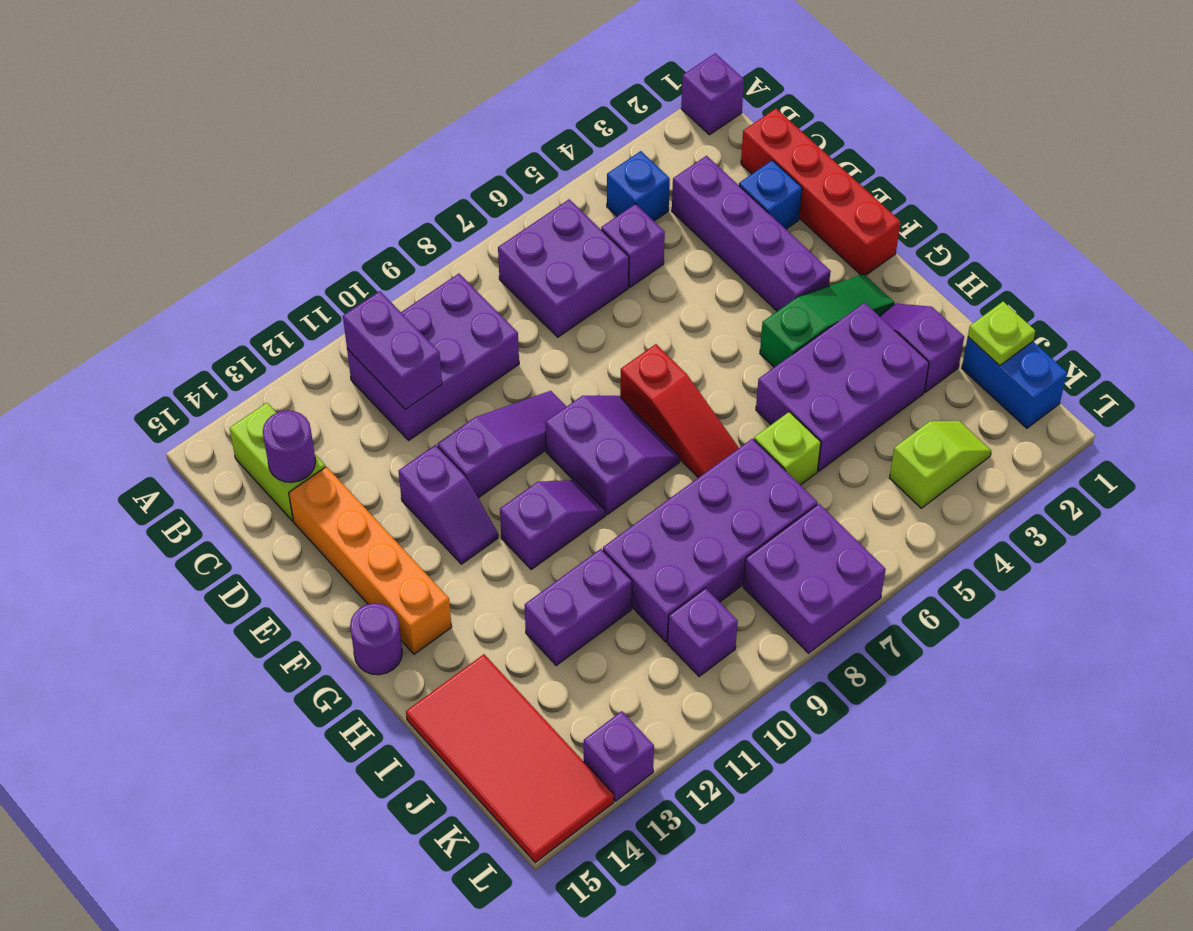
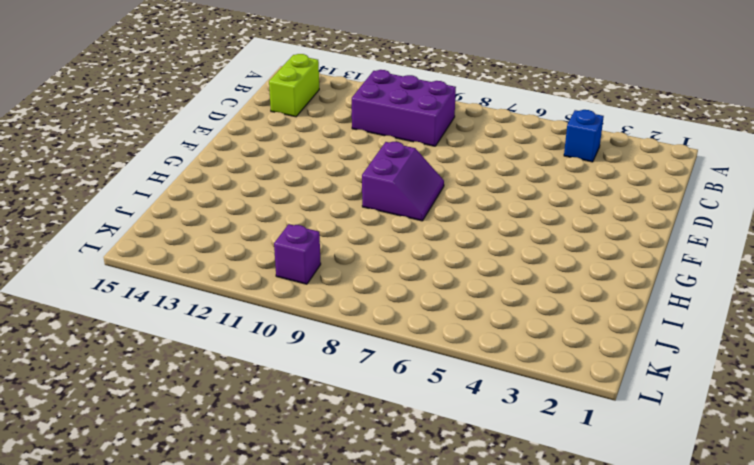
none -> purple 1x1 brick [681,53,744,135]
none -> purple 2x2 brick [498,199,629,337]
none -> red 1x4 brick [741,109,900,275]
none -> purple 1x4 brick [672,156,831,311]

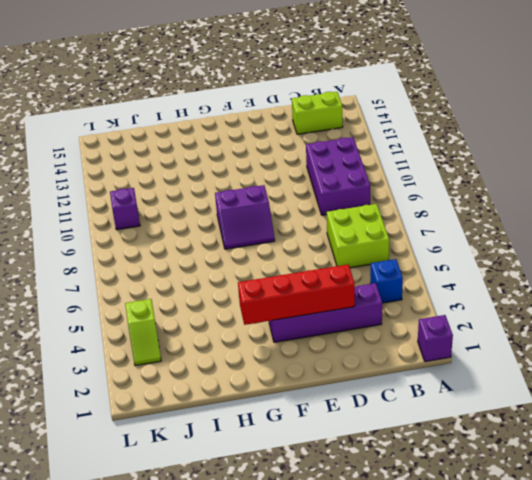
lime 2x2 brick [327,204,389,268] -> purple 2x2 brick [498,199,629,337]
red 1x4 brick [238,264,355,325] -> red 1x4 brick moved to [741,109,900,275]
none -> purple 1x1 brick [601,204,665,287]
none -> blue 1x1 brick [739,160,802,229]
none -> orange 1x4 brick [289,467,452,654]
none -> purple 1x3 slope [438,391,567,498]

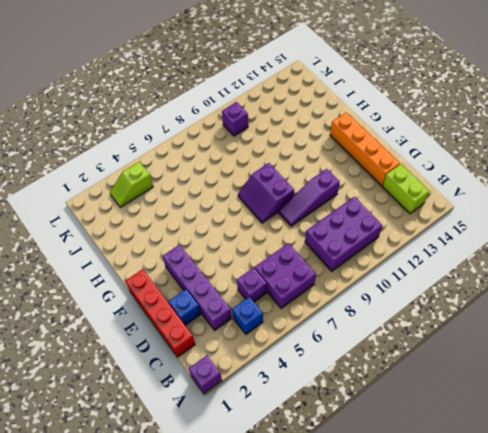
none -> purple 1x2 slope [399,445,498,564]
none -> red 1x3 slope [620,344,739,478]
none -> green 1x3 slope [760,274,894,367]
none -> purple 1x2 slope [500,480,605,569]

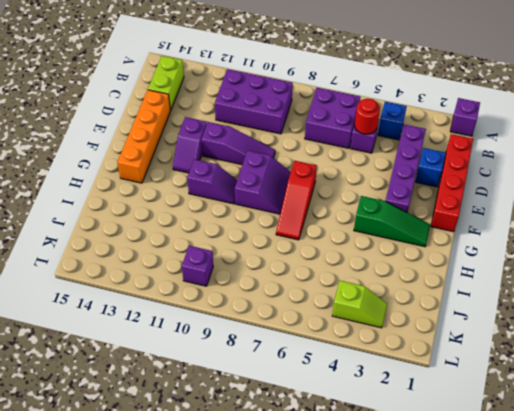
red 1x1 round brick [355,99,380,134] -> none
none -> purple 1x1 round brick [350,603,402,675]
none -> purple 1x2 slope [879,304,964,392]
none -> purple 2x3 brick [756,303,929,471]
none -> lime 1x1 brick [754,412,821,485]

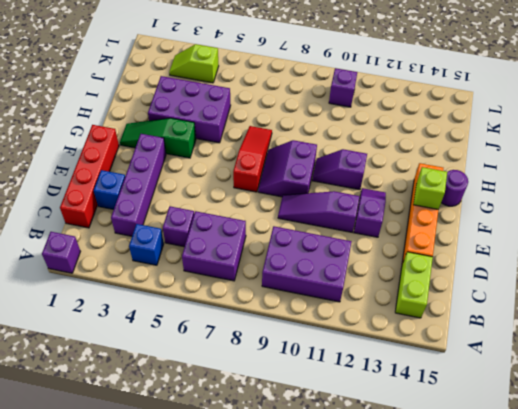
lime 1x1 brick [413,167,447,209] -> lime 1x1 brick moved to [754,412,821,485]
none -> purple 1x2 slope [879,304,964,392]
none -> purple 2x4 brick [603,439,817,642]
none -> purple 1x2 brick [525,549,632,665]
none -> red 2x4 tile [406,654,614,863]

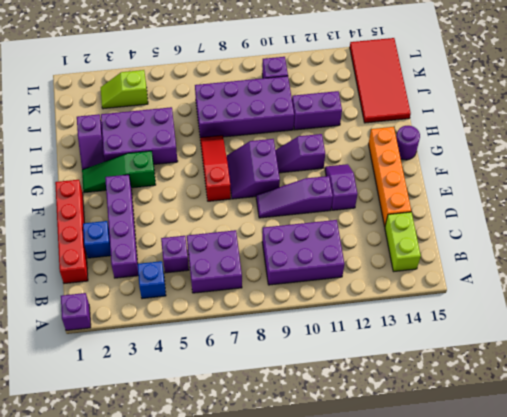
none -> lime 1x1 brick [754,412,821,485]
none -> blue 1x2 brick [962,337,1067,428]
none -> purple 2x2 brick [743,504,886,653]
none -> purple 1x1 brick [584,711,654,801]

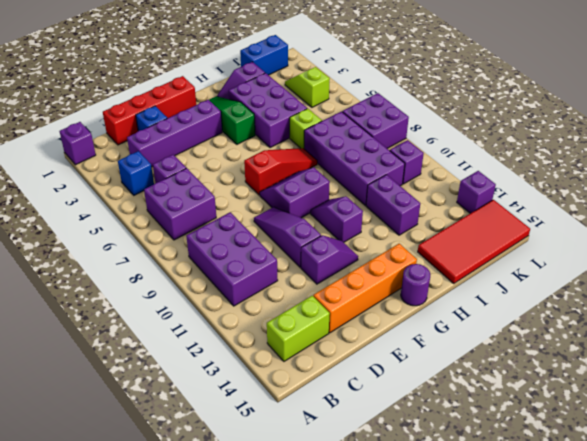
none -> purple 1x2 brick [343,291,442,409]
none -> purple 1x1 round brick [263,410,316,482]
none -> lime 1x1 plate [968,302,1035,366]

